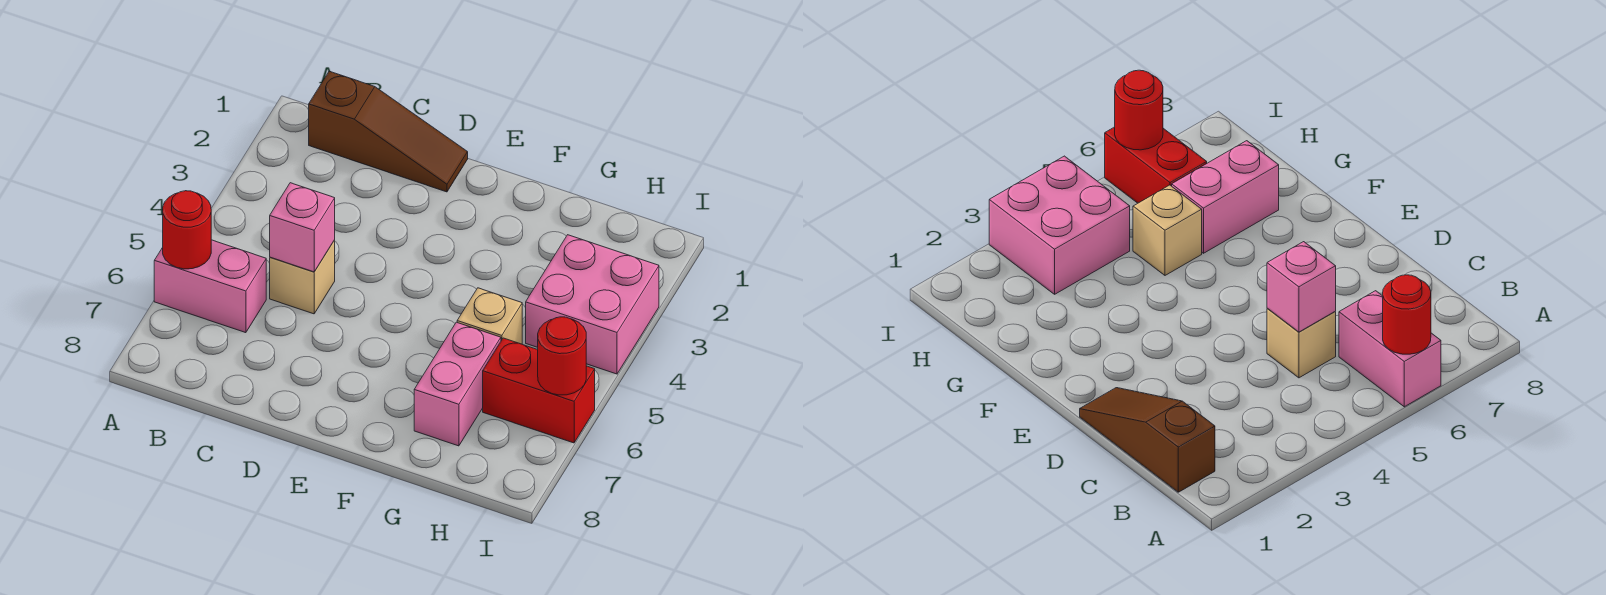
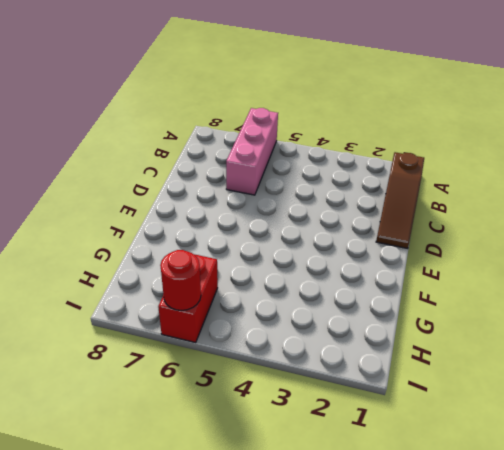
pink 1x3 brick [226,108,278,195] -> pink 1x2 brick [154,240,266,333]
none -> tan 1x1 brick [270,240,335,314]
none -> tan 1x1 brick [457,288,522,344]

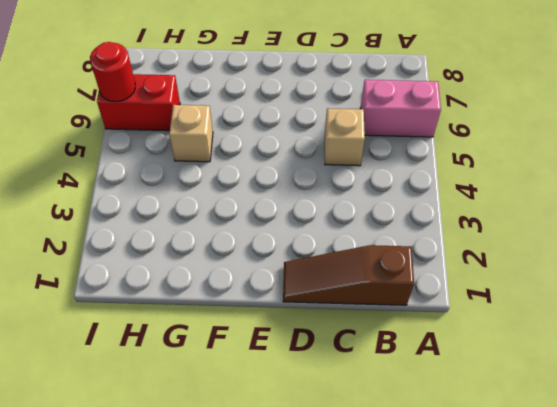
none -> pink 1x2 brick [414,322,501,446]
none -> pink 2x2 brick [526,235,659,374]

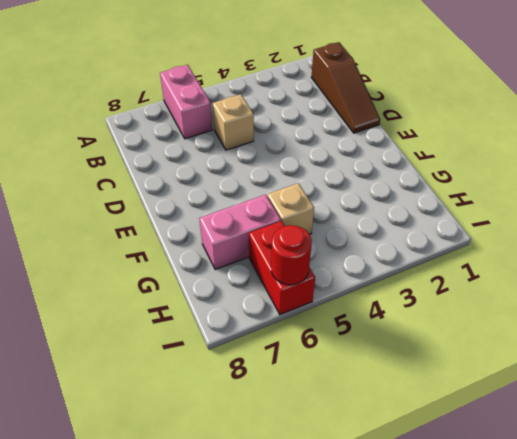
none -> pink 2x2 brick [526,235,659,374]
none -> red 1x1 round brick [163,191,211,269]

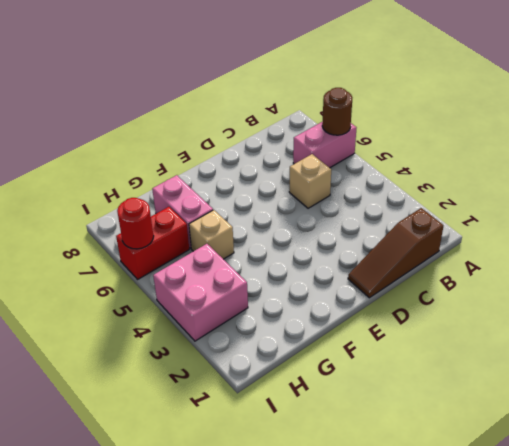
brown 1x1 round brick [322,88,352,135] -> red 1x1 round brick [163,191,211,269]
none -> pink 1x1 brick [270,183,335,272]

